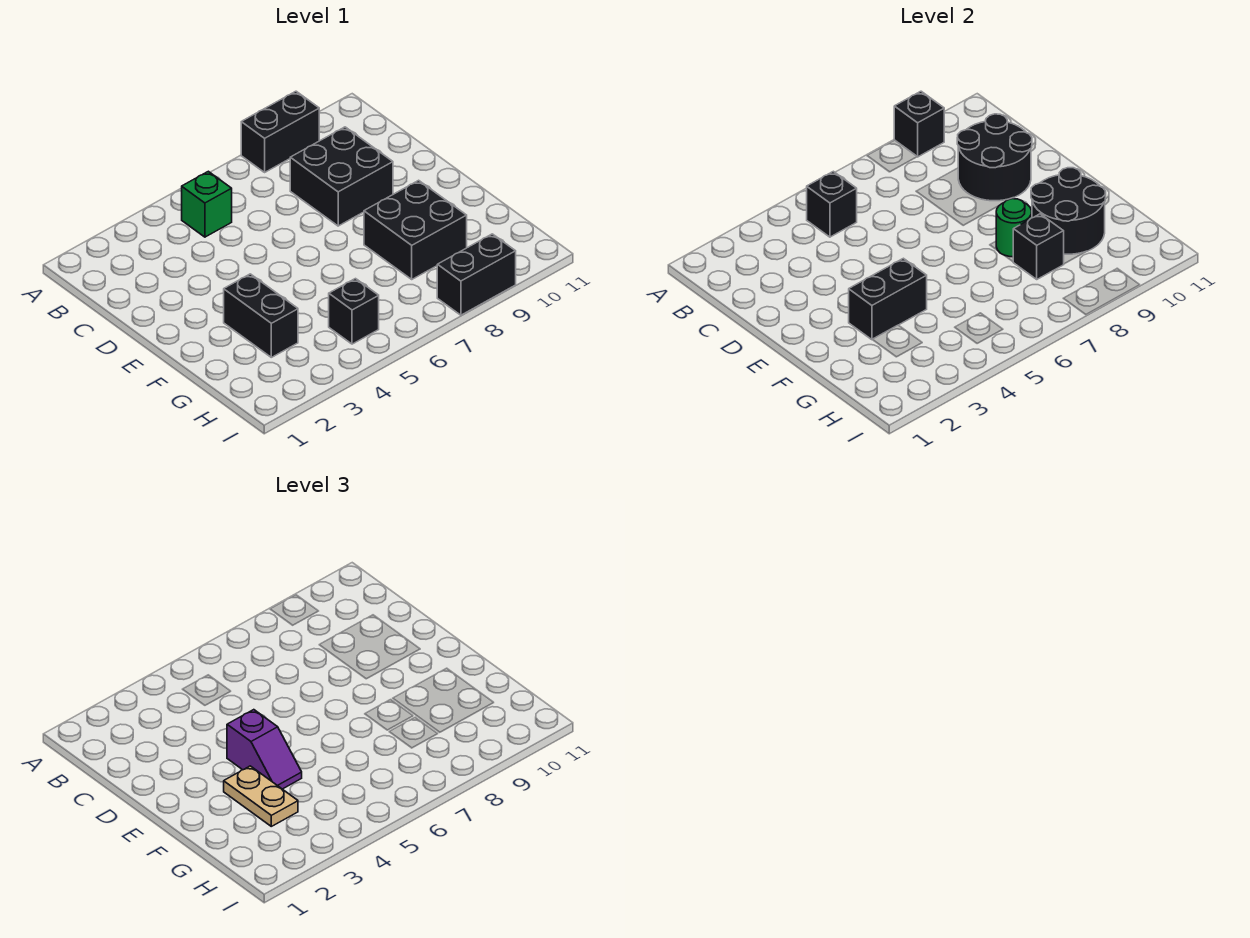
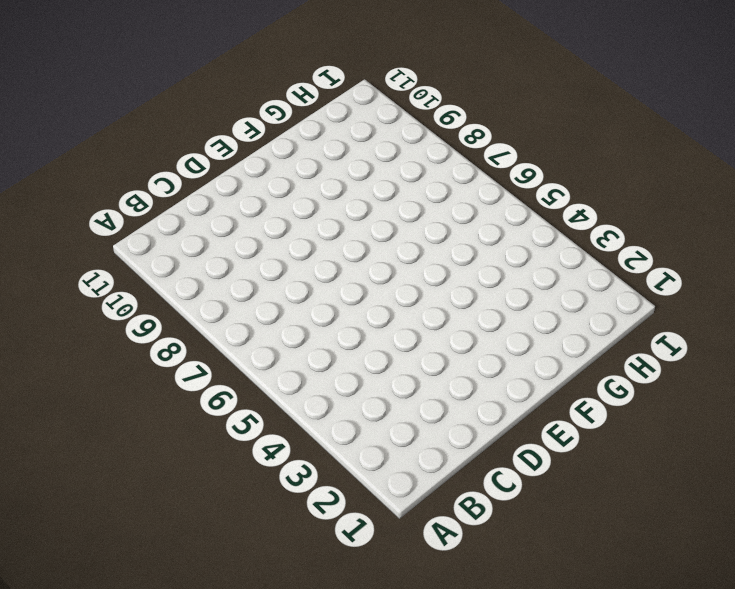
none -> black 1x2 brick [241,91,319,172]
none -> green 1x1 brick [182,171,232,237]
none -> black 2x2 brick [290,127,393,226]

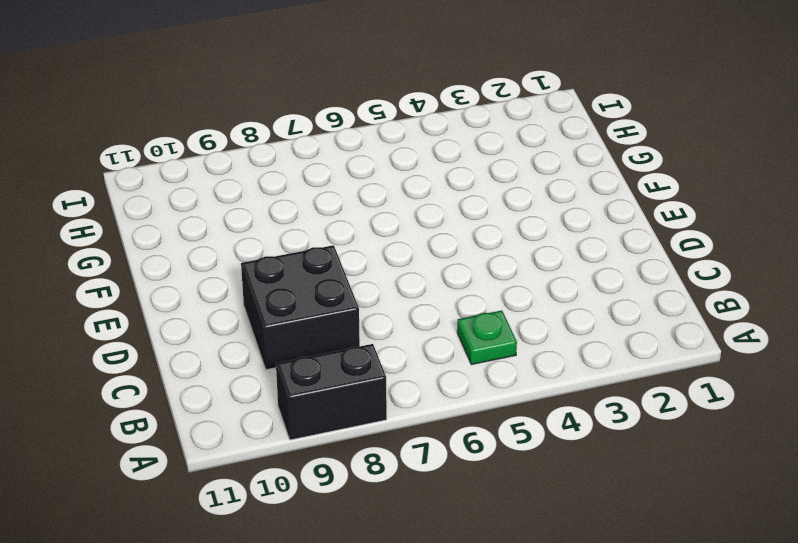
green 1x1 plate [457,310,517,365] -> green 1x1 brick [182,171,232,237]
none -> black 1x2 brick [224,274,298,357]
none -> black 2x2 brick [364,180,467,279]
none -> black 1x1 brick [329,279,379,344]

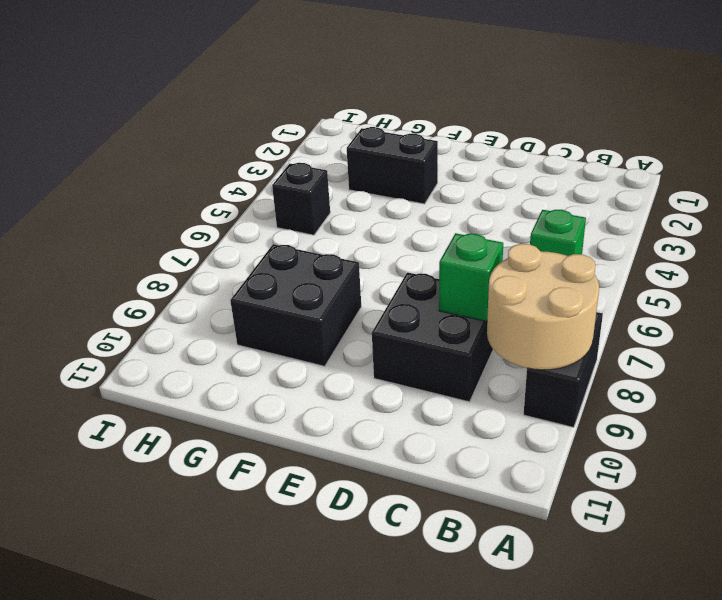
tan 2x2 round brick [487,244,599,370] -> black 1x1 brick [894,91,944,157]
green 1x1 brick [439,233,503,321] -> none
none -> black 1x2 brick [437,234,516,315]
none -> black 1x1 brick [807,171,857,237]
none -> black 2x2 round brick [957,114,1032,201]

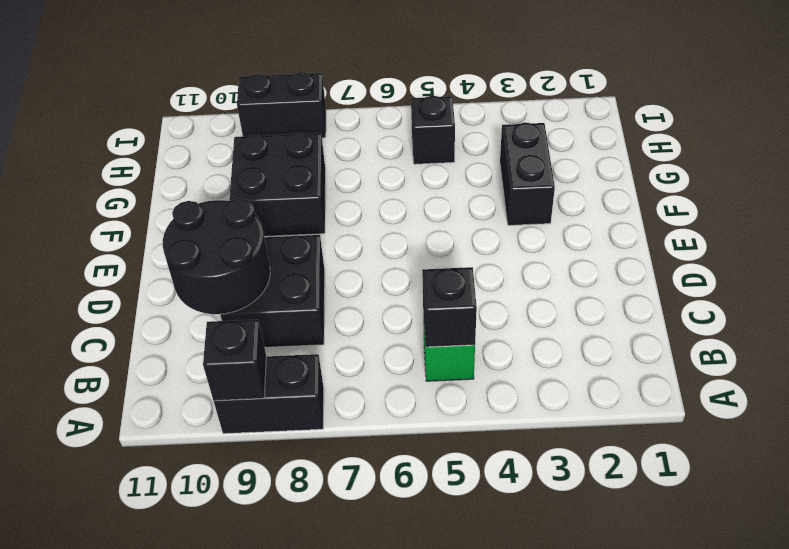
none -> black 1x2 brick [849,258,927,340]
none -> green 1x1 round brick [996,199,1032,257]
none -> black 2x2 round brick [1031,168,1106,254]

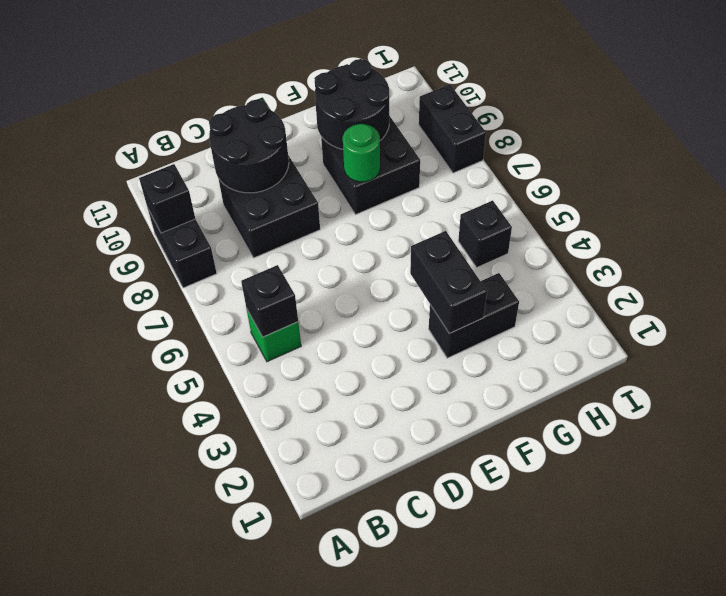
none -> black 1x1 brick [1013,214,1064,279]
none -> purple 1x2 slope [227,710,302,789]
none -> tan 1x2 plate [224,766,298,826]

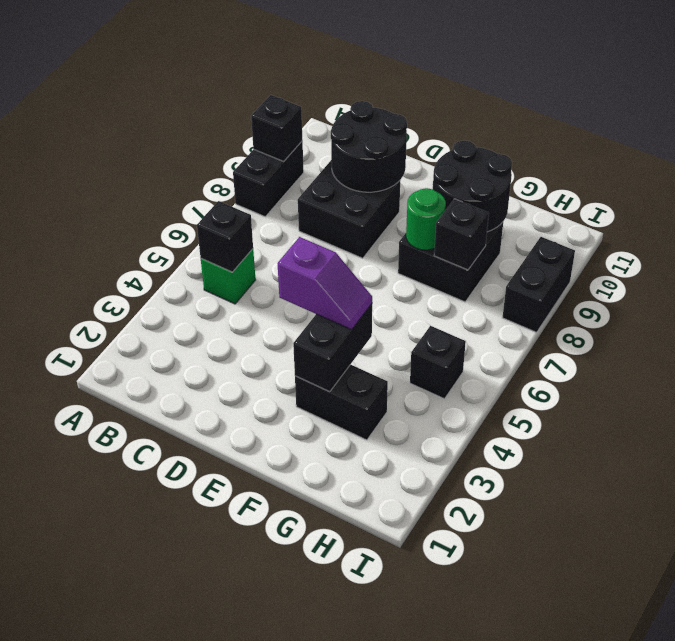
none -> tan 1x2 plate [224,766,298,826]

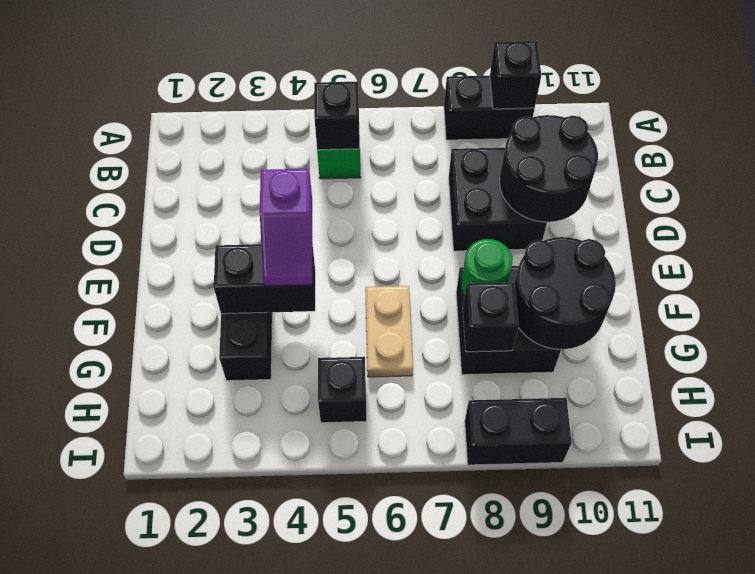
tan 1x2 plate [365,286,413,377] -> tan 1x2 plate moved to [224,766,298,826]

